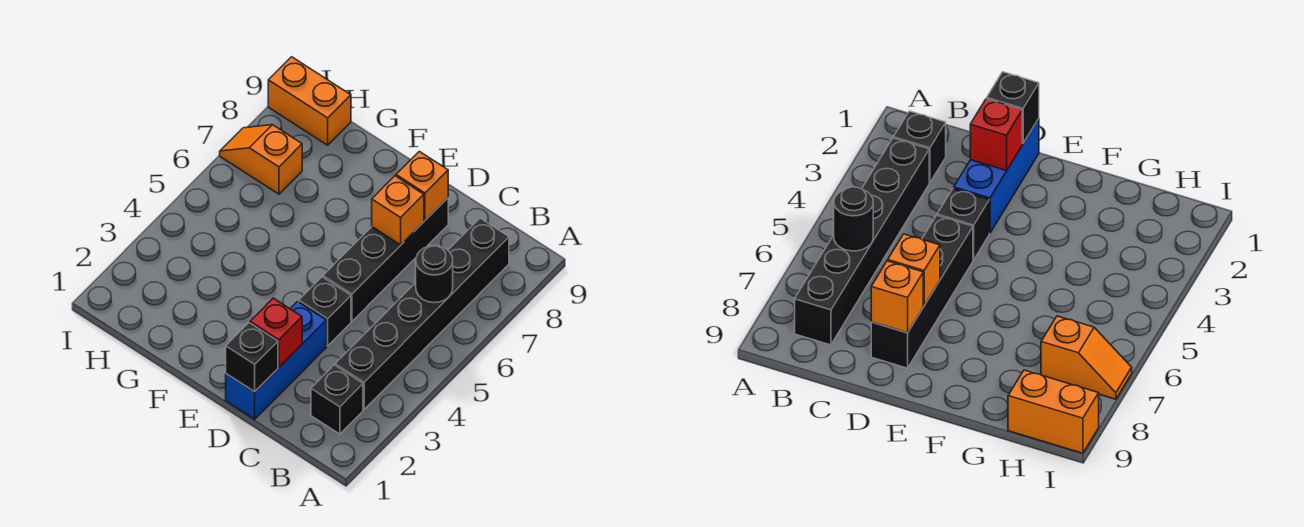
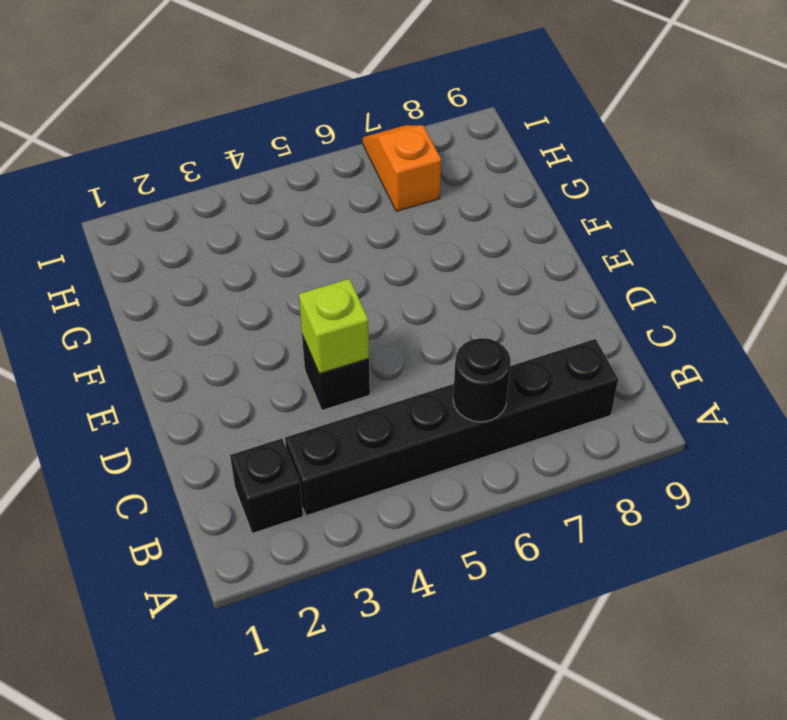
lime 1x1 brick [299,279,369,374] -> none
none -> blue 1x3 brick [226,301,327,419]
none -> black 1x4 brick [323,198,448,321]
none -> orange 1x2 brick [268,57,351,145]

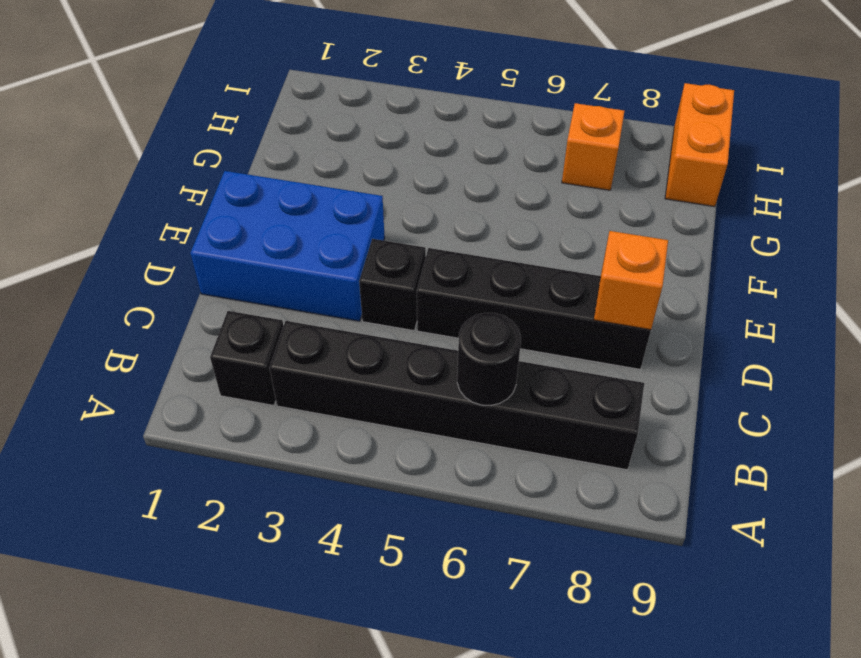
blue 2x3 brick [190,171,385,321] -> blue 1x3 brick [226,301,327,419]
none -> black 1x1 brick [226,323,278,392]
none -> red 1x1 brick [250,298,302,367]
none -> orange 1x1 brick [372,176,424,245]

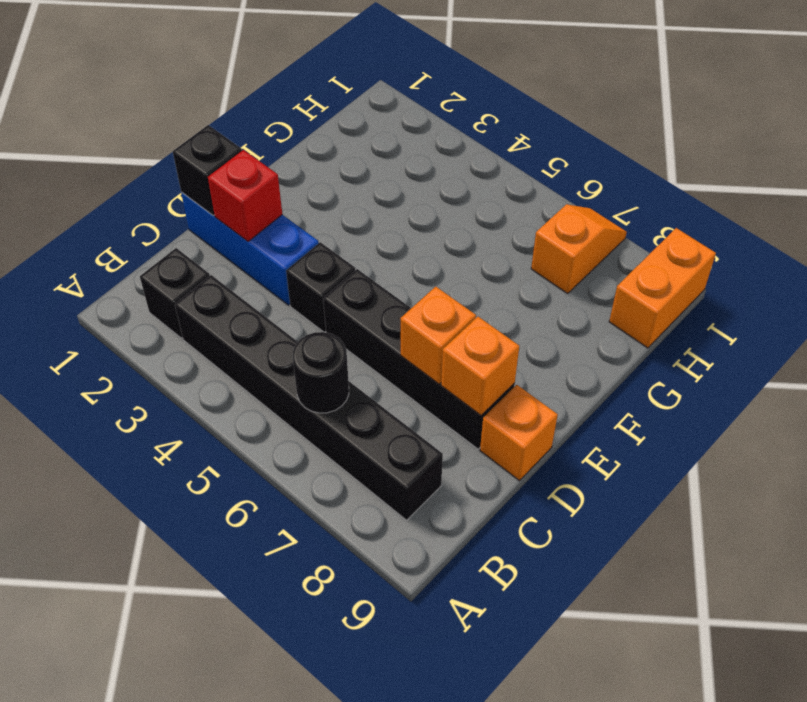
orange 1x1 brick [480,385,558,481] -> none

